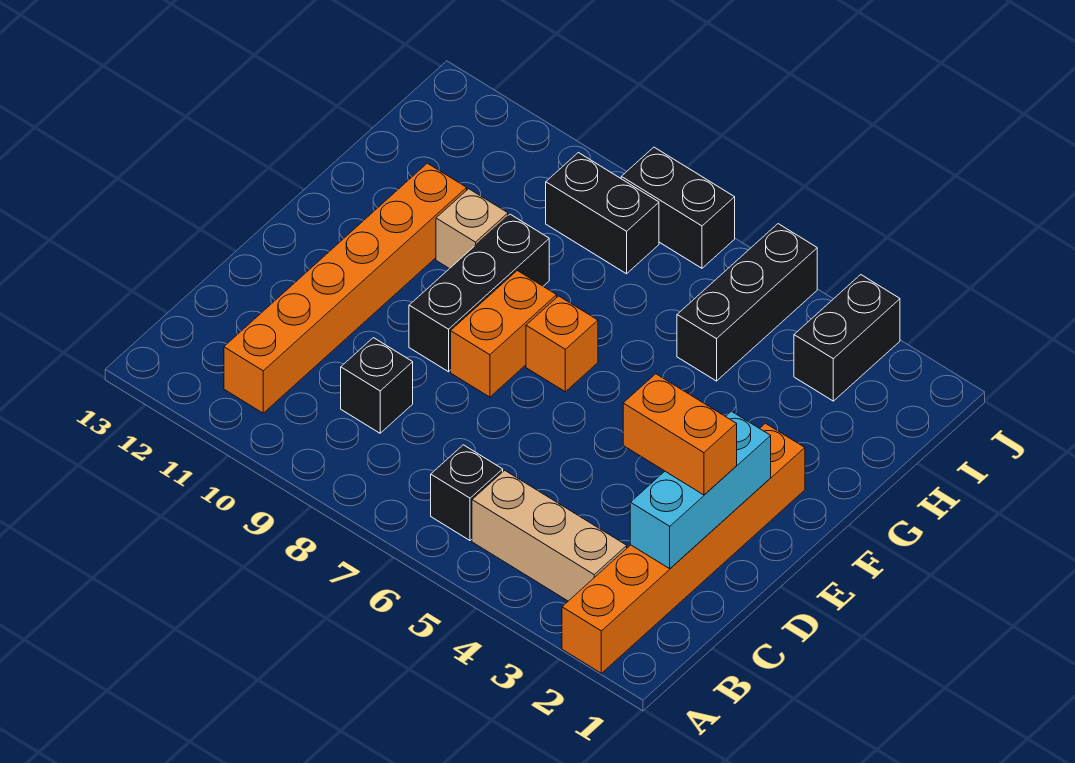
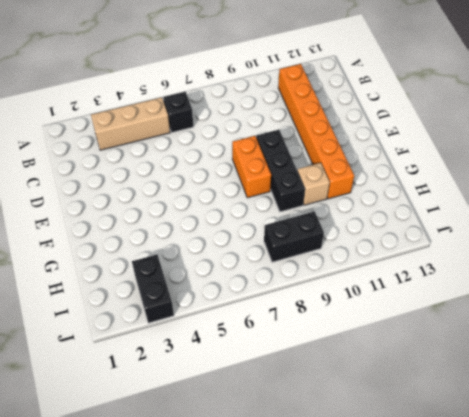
none -> orange 1x6 brick [562,423,805,673]
none -> black 1x1 brick [341,338,413,433]
none -> orange 1x1 brick [526,296,598,392]

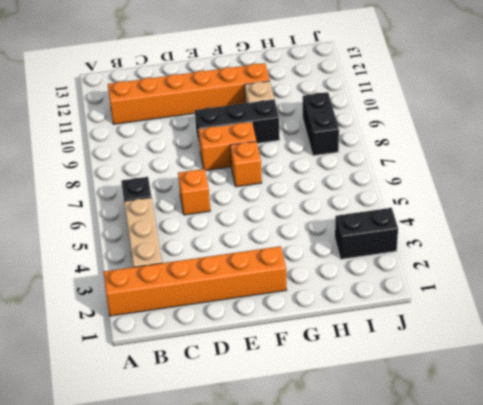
orange 1x1 brick [178,169,210,215] -> none
none -> black 1x1 brick [341,338,413,433]
none -> black 1x3 brick [677,224,817,381]
none -> black 1x2 brick [621,147,735,268]

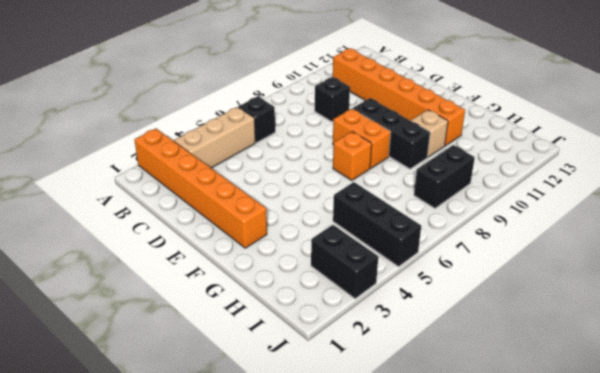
none -> black 1x2 brick [621,147,735,268]
none -> cyan 1x3 brick [630,411,771,569]
none -> orange 1x2 brick [623,374,737,495]

